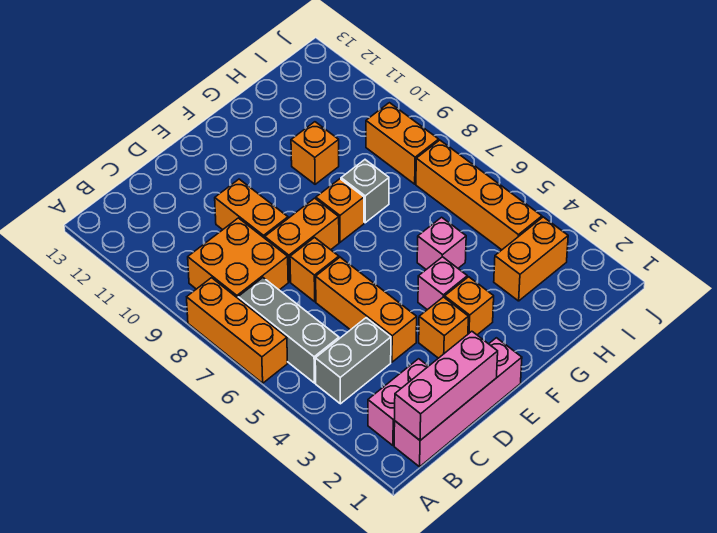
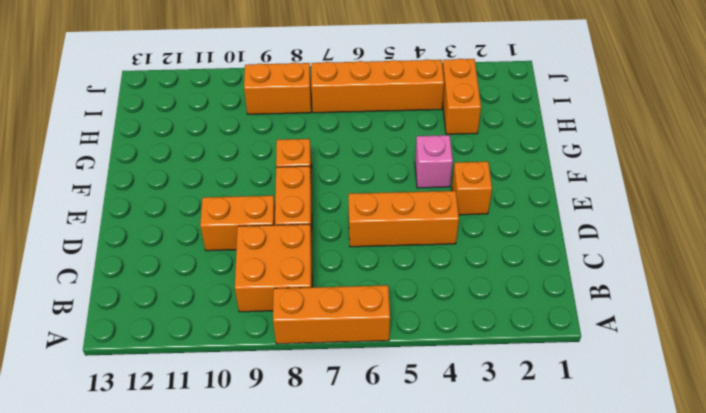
none -> pink 1x4 brick [394,338,522,467]
none -> pink 1x2 brick [368,359,428,445]
none -> grey 1x2 brick [315,318,391,404]

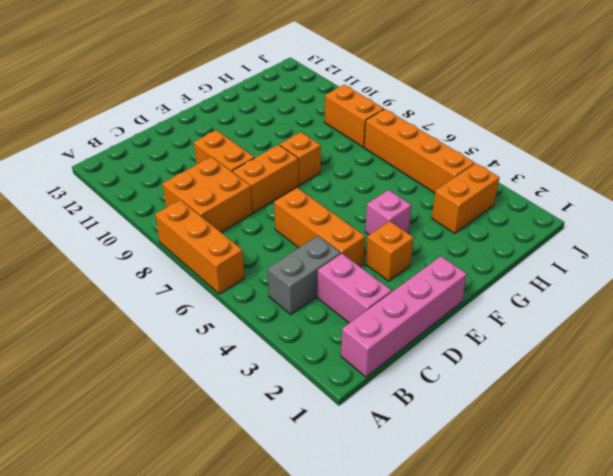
pink 1x2 brick [317,254,392,323] -> pink 1x2 brick turned to [368,359,428,445]
none -> grey 1x3 brick [238,278,339,383]
none -> orange 1x1 brick [290,238,339,302]
none -> orange 1x1 brick [445,277,494,335]

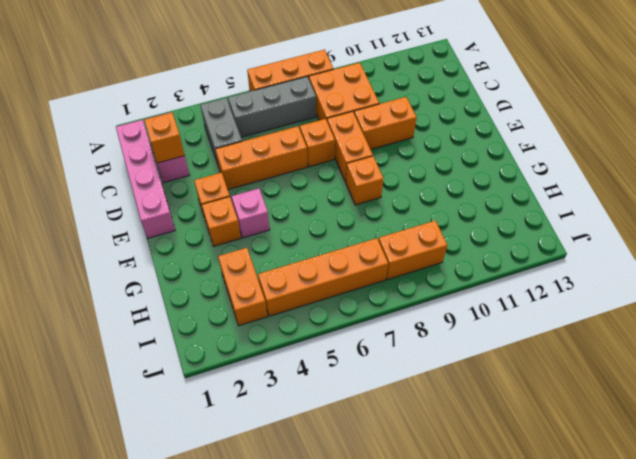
orange 1x1 brick [144,113,185,163] -> orange 1x1 brick moved to [291,122,339,184]
none -> pink 1x1 brick [417,217,466,269]
none -> grey 1x1 brick [341,160,389,223]
none -> pink 1x3 brick [395,331,498,440]

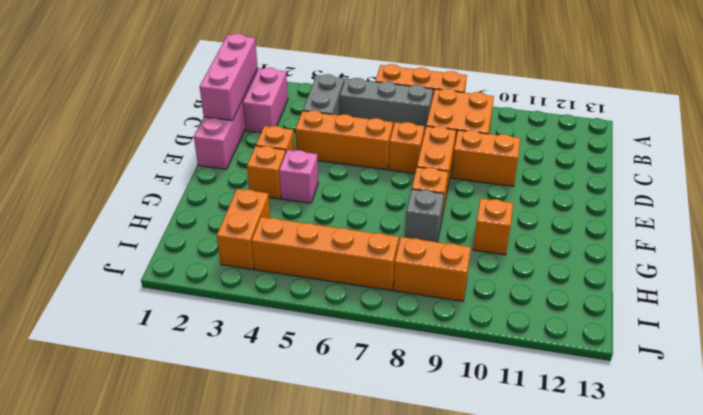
none -> pink 1x1 brick [417,217,466,269]

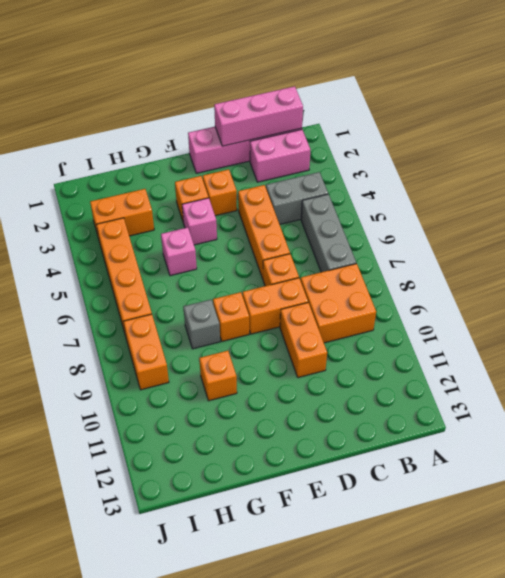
none -> orange 1x3 brick [187,278,288,383]

